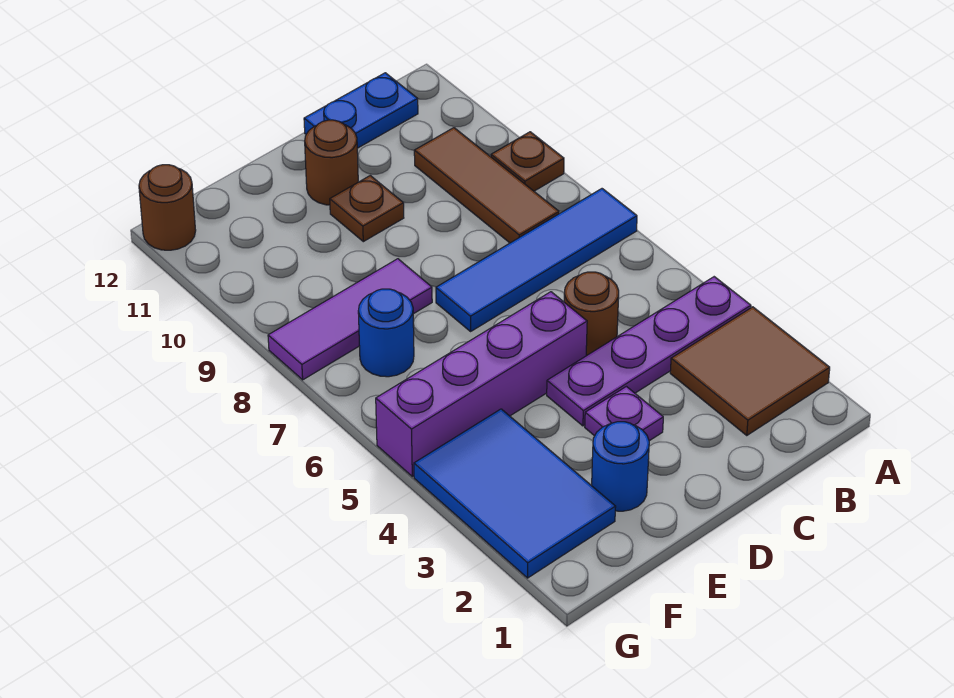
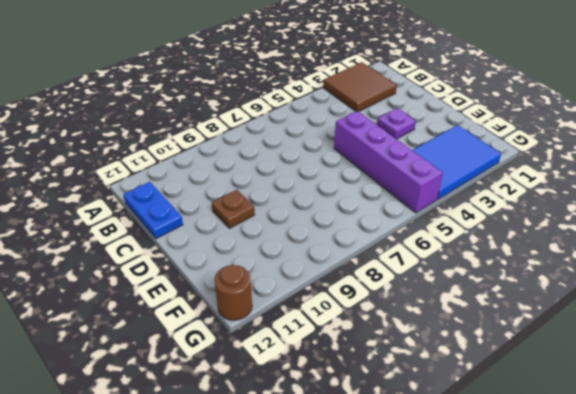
none -> purple 1x4 plate [547,277,751,426]
none -> blue 1x4 tile [436,189,637,331]
none -> brown 1x1 plate [491,132,564,191]

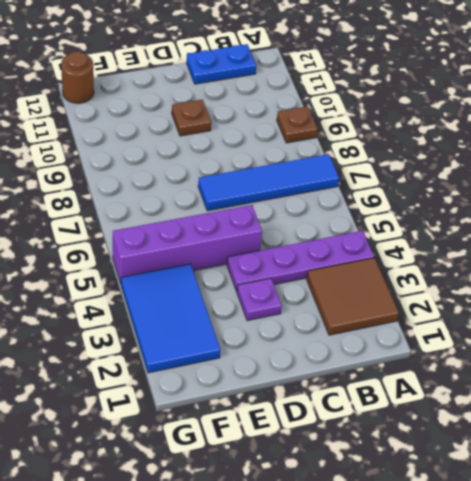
none -> brown 1x3 tile [414,128,559,243]
none -> brown 1x1 round brick [564,272,619,356]
none -> brown 1x1 round brick [305,120,358,205]

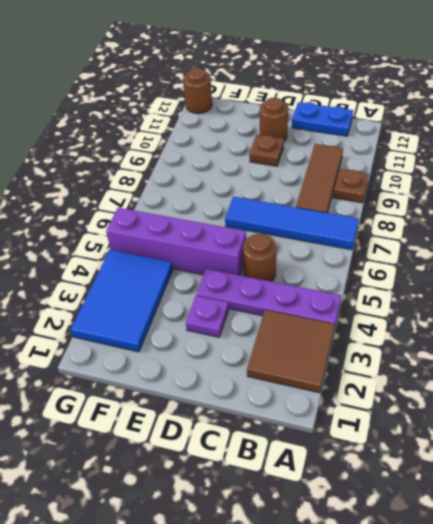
none -> blue 1x1 round brick [592,422,649,511]
none -> purple 1x3 tile [268,259,432,380]
none -> blue 1x1 round brick [358,289,414,377]

